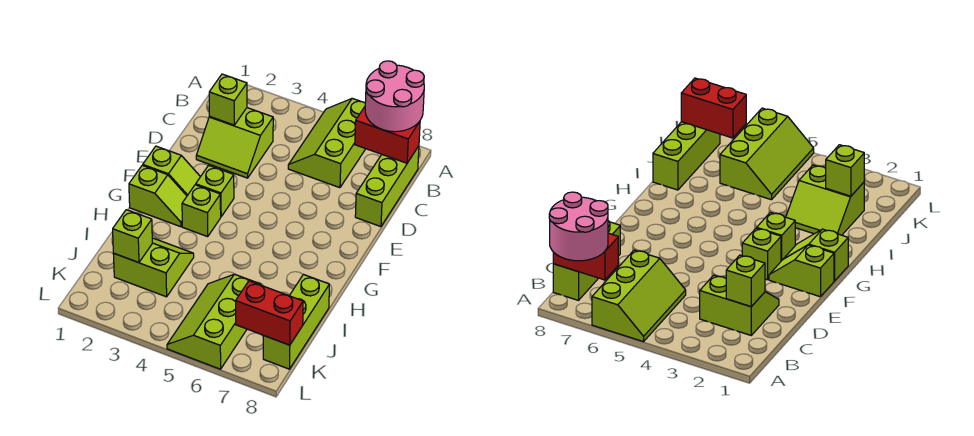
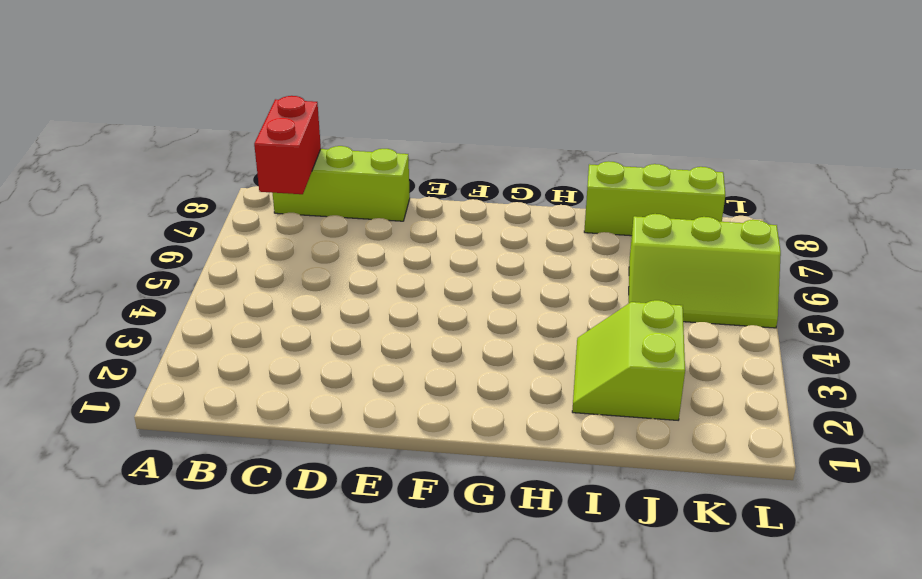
none -> lime 2x3 slope [288,98,365,188]
none -> lime 2x2 slope [196,108,273,178]
none -> lime 1x2 slope [143,146,200,196]

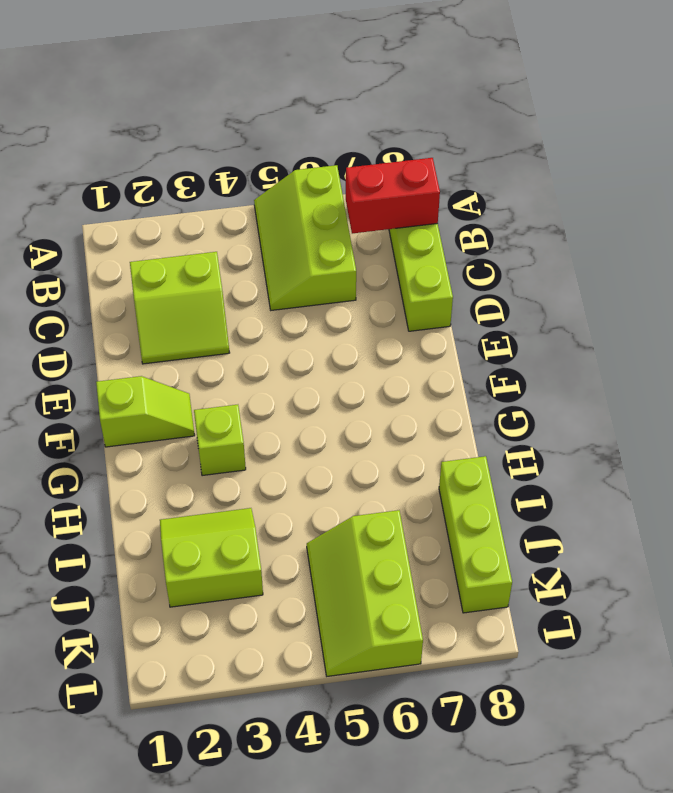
none -> lime 1x1 brick [196,165,234,216]
none -> lime 1x2 slope [129,165,187,227]
none -> lime 1x1 brick [209,74,247,125]

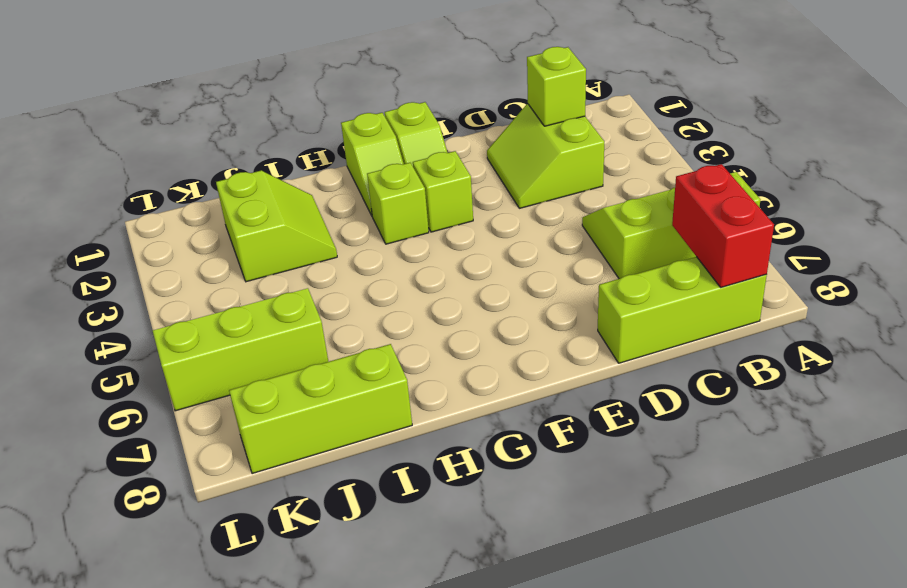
none -> lime 1x1 brick [113,210,152,263]
none -> red 1x2 brick [236,281,303,345]
none -> pink 2x2 round brick [365,61,424,132]

